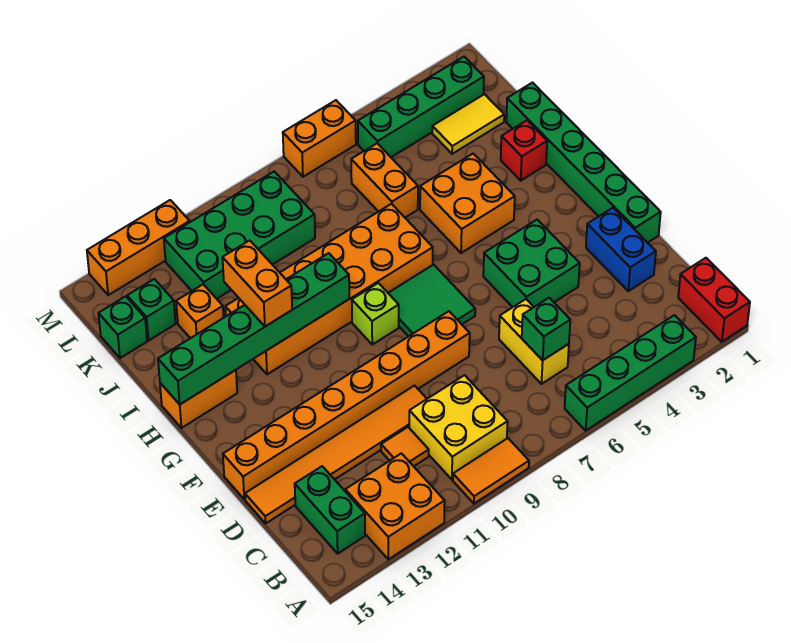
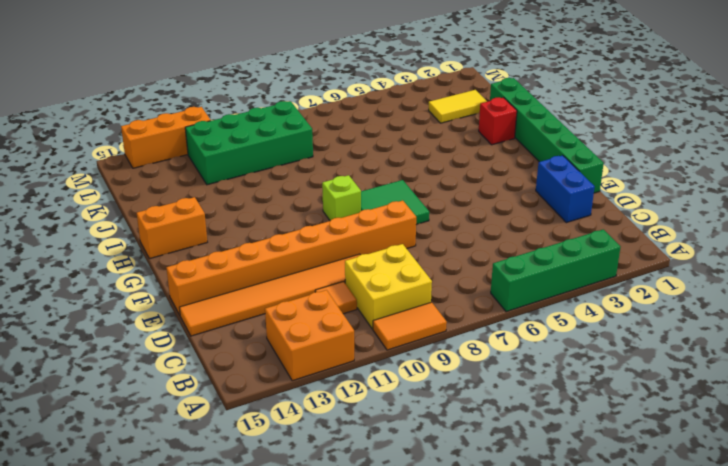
none -> red 1x2 brick [678,258,750,342]
none -> green 1x2 brick [295,466,365,553]
none -> yellow 1x2 brick [499,299,569,384]
none -> green 2x2 brick [483,220,580,307]

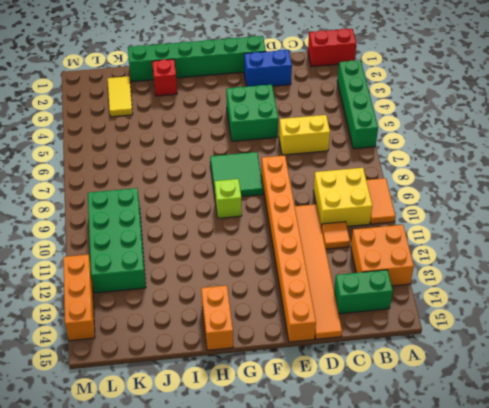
none -> orange 2x2 brick [420,154,515,253]
none -> orange 2x6 brick [225,204,433,374]
none -> orange 1x2 brick [351,143,418,218]
none -> orange 1x1 brick [176,284,224,338]

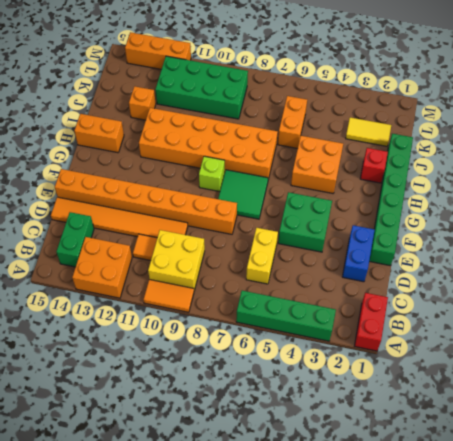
none -> green 1x1 brick [127,279,176,340]
none -> green 1x1 brick [98,296,147,358]
none -> green 1x4 brick [358,57,484,157]
none -> orange 1x2 brick [283,100,356,177]

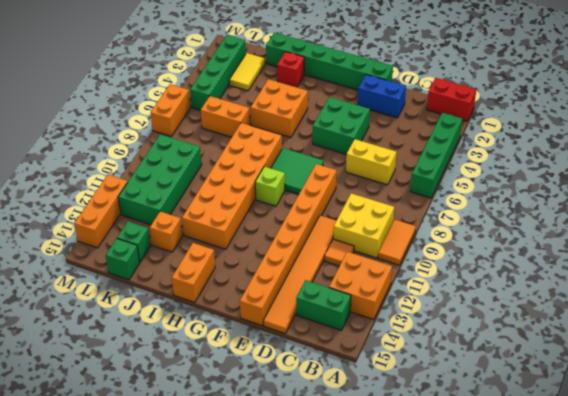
none -> green 1x1 brick [522,298,570,360]
none -> green 1x6 brick [158,253,349,404]
none -> orange 1x2 brick [222,240,292,326]

